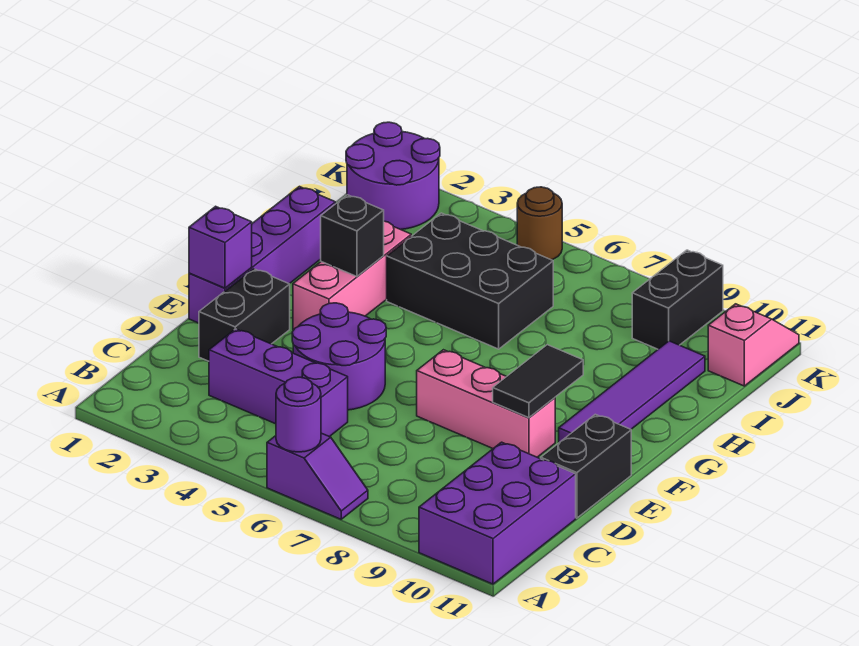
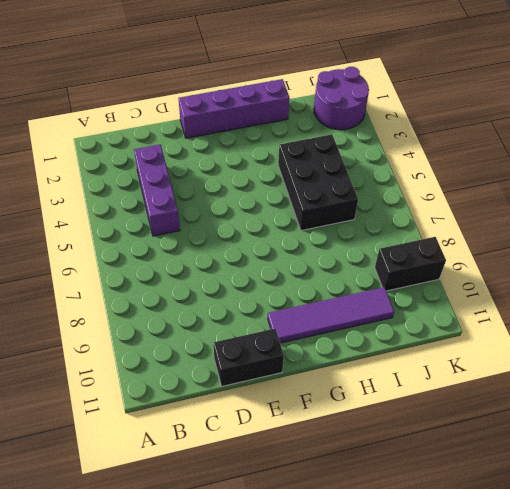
none -> purple 1x2 slope [267,433,368,519]
none -> purple 2x3 brick [419,442,576,584]
none -> black 1x2 brick [199,269,290,361]

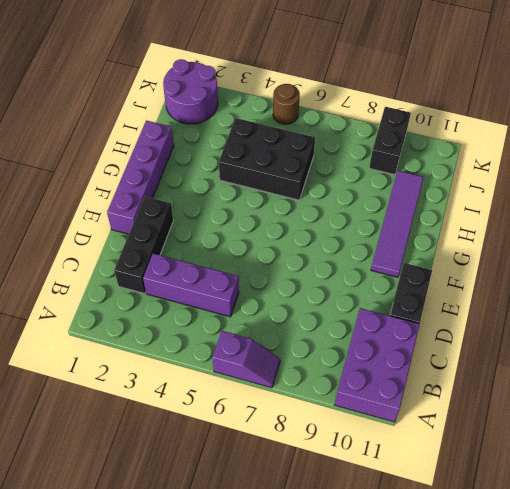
black 1x3 brick [114,196,173,294] -> black 1x2 brick [199,269,290,361]
none -> purple 2x2 round brick [292,303,386,410]
none -> pink 1x3 brick [417,350,555,457]
none -> pink 1x3 brick [293,221,411,330]

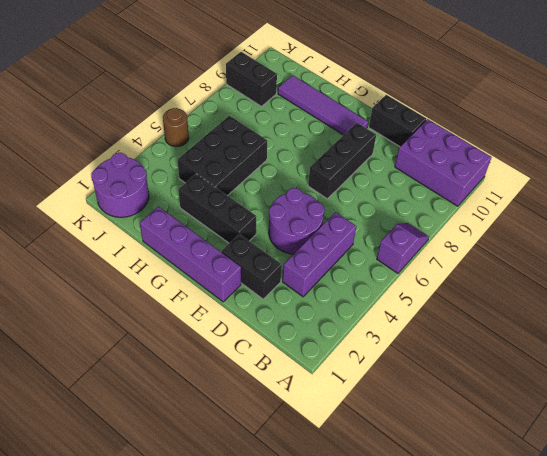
black 1x3 brick [308,123,376,199] -> pink 1x3 brick [417,350,555,457]
black 1x3 brick [178,174,256,243] -> pink 1x3 brick [293,221,411,330]
none -> pink 1x2 slope [708,304,799,386]
none -> purple 1x1 round brick [276,377,321,452]
none -> purple 1x1 brick [189,206,252,288]

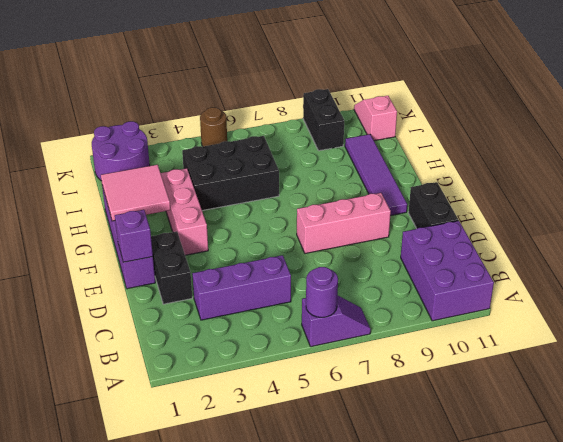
pink 2x2 tile [101,165,170,221] -> none
none -> purple 2x2 round brick [292,303,386,410]
none -> black 1x2 tile [493,345,583,418]
none -> black 1x1 brick [321,195,384,277]

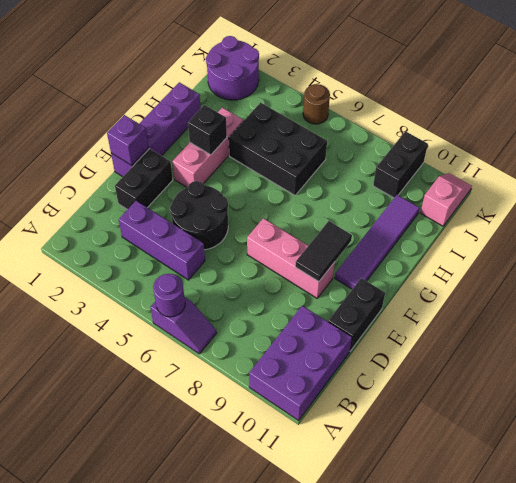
black 2x2 round brick [170,181,228,250] -> purple 2x2 round brick [292,303,386,410]

